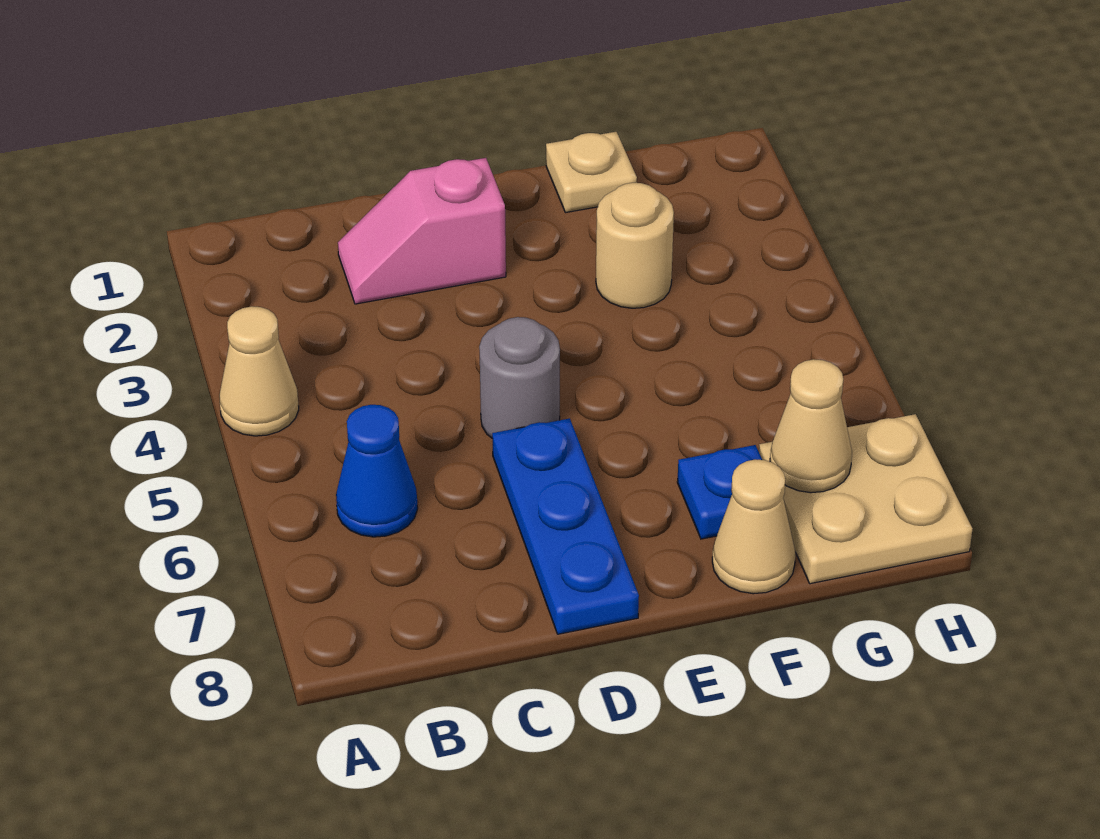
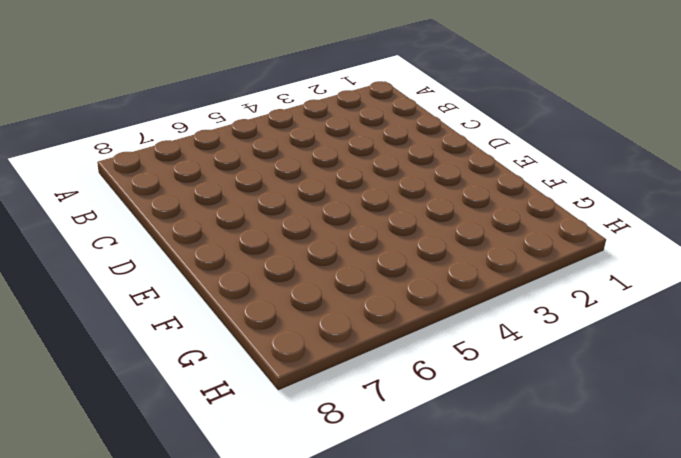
none -> tan 1x1 cone [219,306,299,436]
none -> blue 1x1 cone [336,405,418,537]

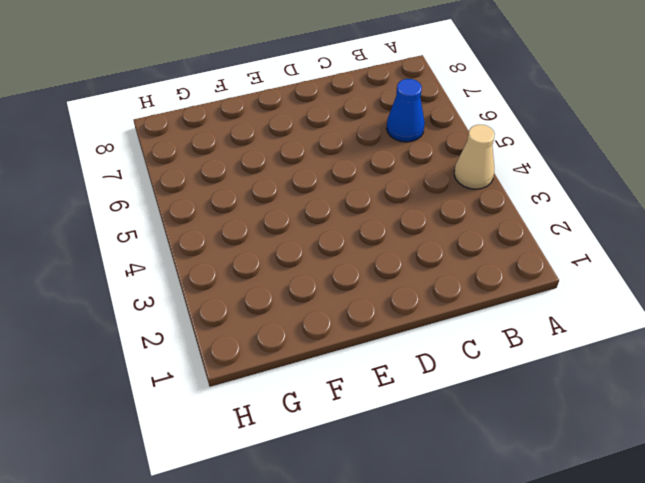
none -> pink 1x2 slope [338,158,506,304]
none -> grey 1x1 round brick [479,317,560,438]

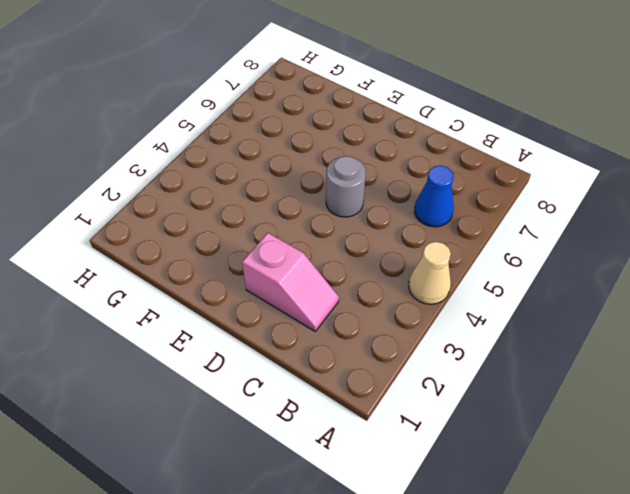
none -> blue 1x3 plate [492,418,639,634]
none -> tan 1x1 plate [546,132,637,213]

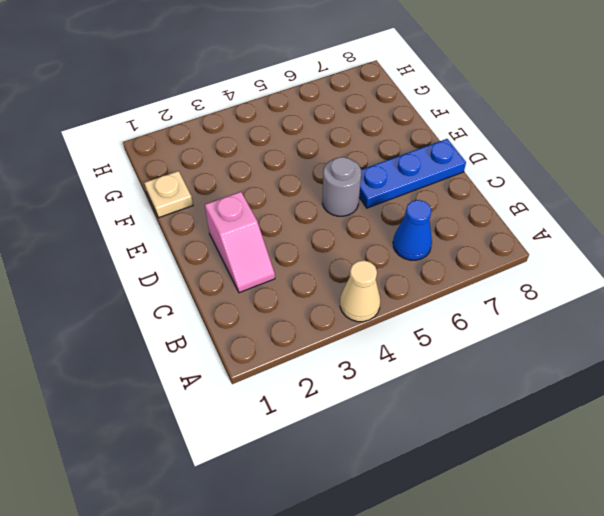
none -> tan 1x1 round brick [596,183,674,308]
none -> blue 1x1 plate [677,445,762,539]

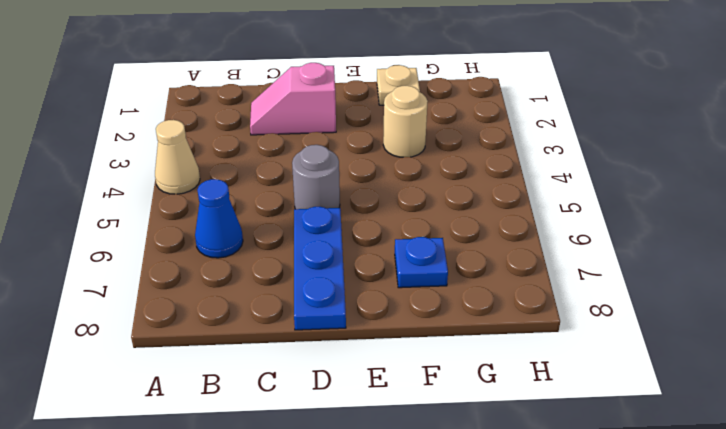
none -> tan 1x1 cone [712,459,796,594]
none -> tan 2x2 plate [759,414,972,584]

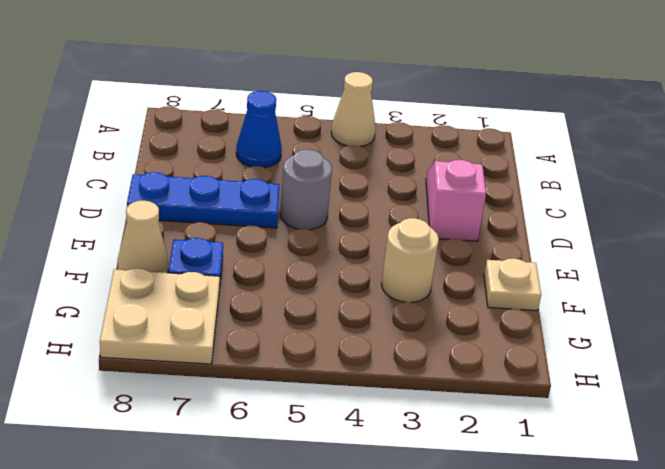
none -> tan 1x1 cone [770,359,852,493]

